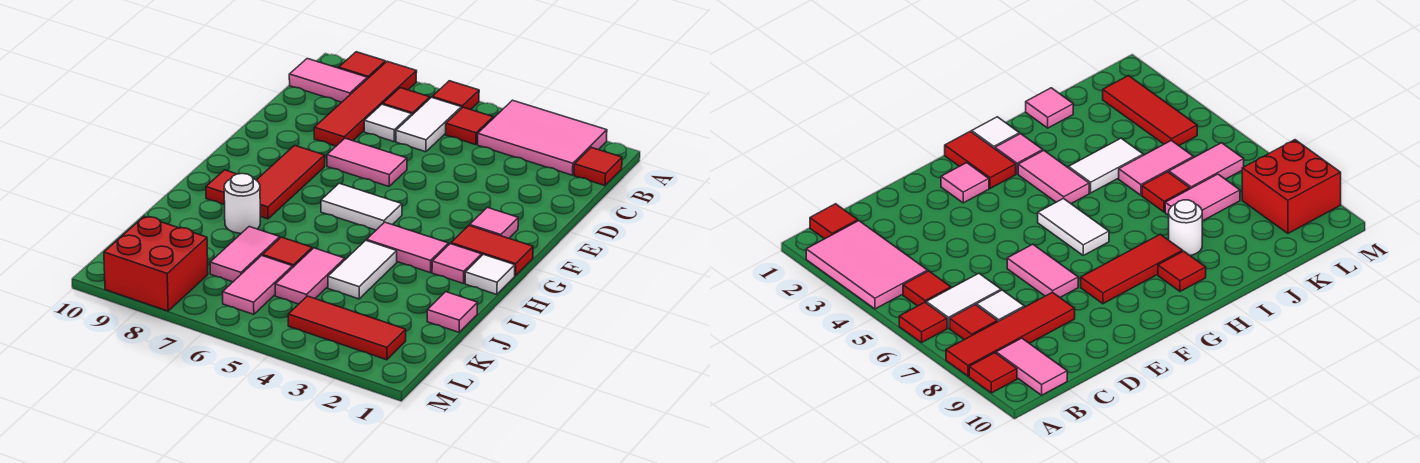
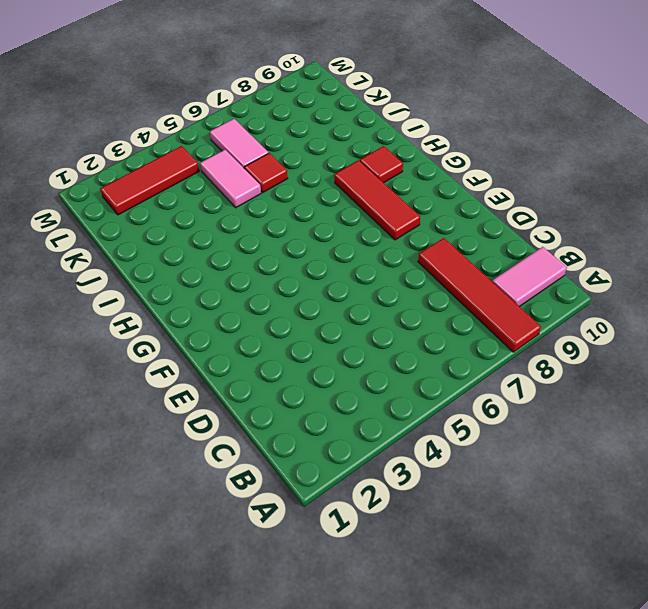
none -> pink 2x3 tile [478,100,607,175]
none -> red 1x1 tile [432,81,479,110]
none -> red 1x1 tile [339,52,385,79]

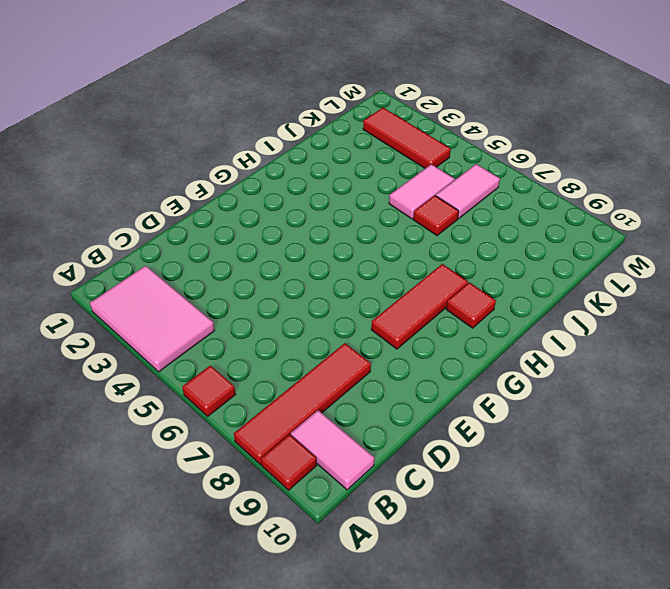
none -> red 1x1 tile [574,147,622,186]
none -> red 1x1 tile [446,107,493,145]
none -> white 1x2 tile [396,97,461,152]

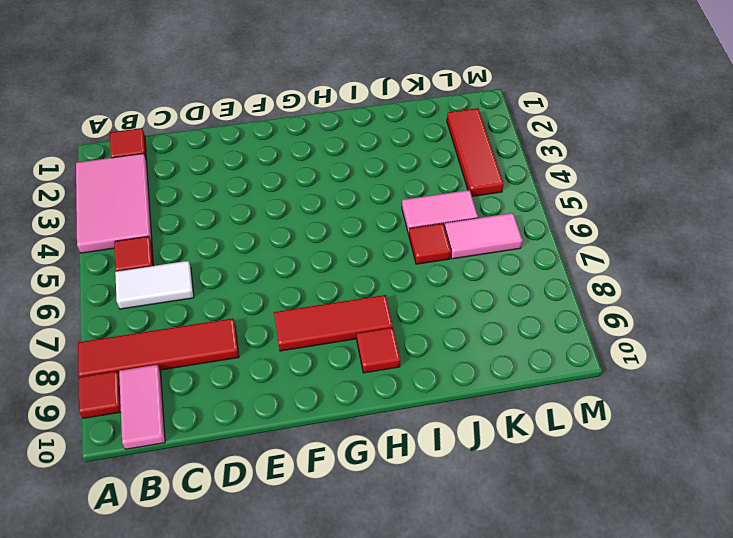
none -> red 1x1 tile [432,81,479,110]
none -> red 1x1 tile [383,88,430,115]
none -> white 1x1 tile [364,104,412,142]

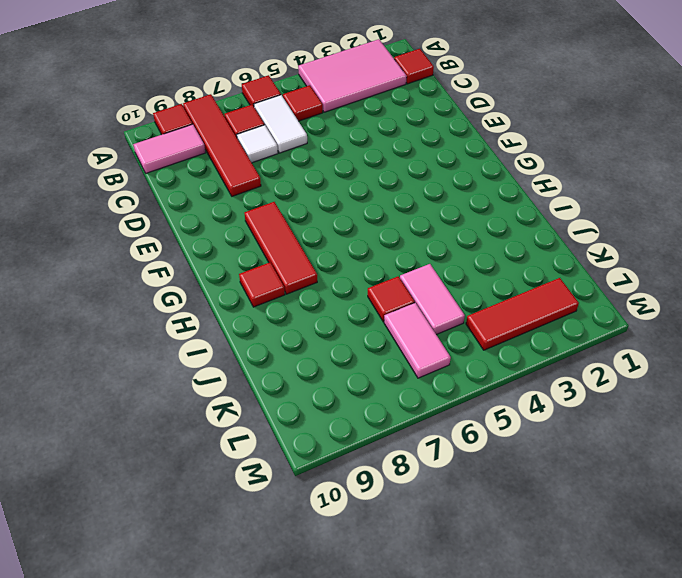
none -> pink 1x2 tile [327,138,407,186]
none -> pink 1x1 tile [470,207,518,238]
none -> red 1x2 tile [451,226,533,276]

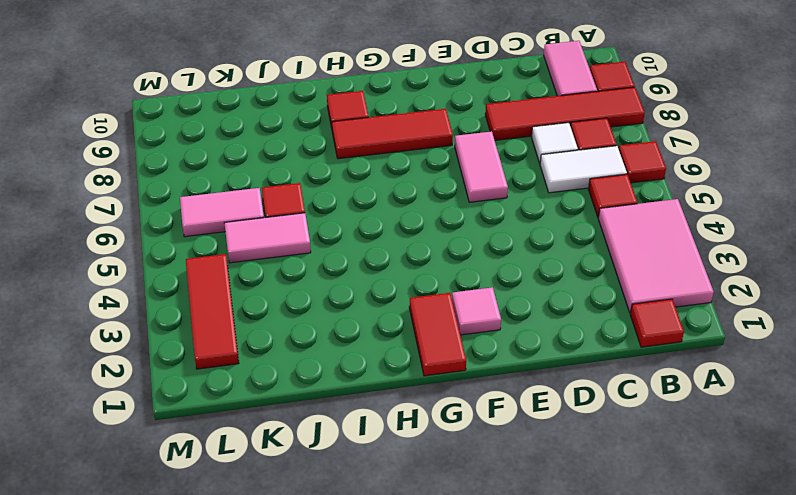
none -> white 1x2 tile [321,183,402,230]
none -> white 1x1 tile [465,254,515,295]
none -> pink 1x1 tile [432,244,482,284]

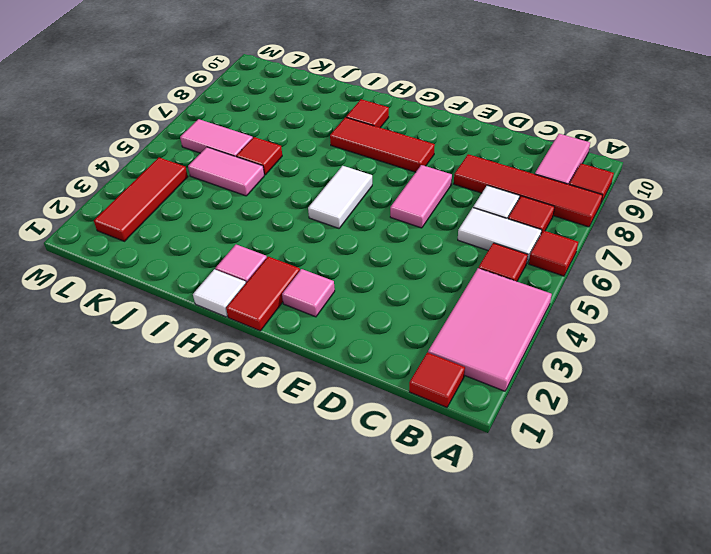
none -> pink 1x2 tile [367,222,449,273]
none -> white 1x2 tile [328,240,397,299]
none -> white 1x1 round brick [224,173,260,233]

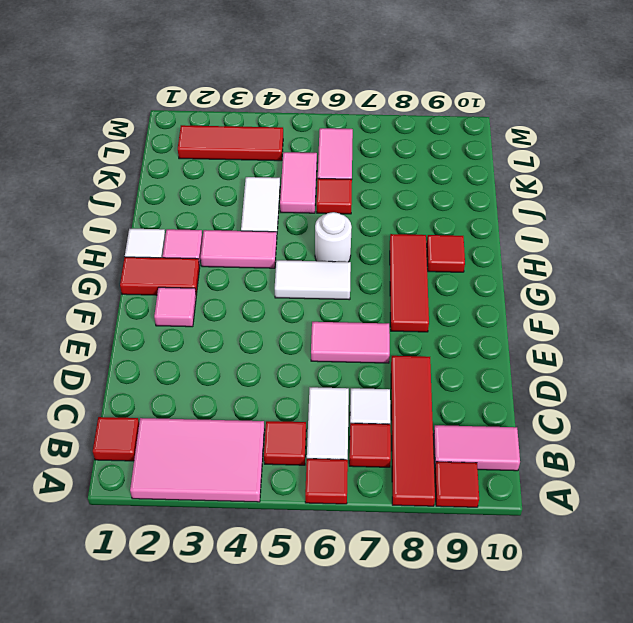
white 1x1 round brick [315,212,352,262] -> white 1x1 round brick moved to [224,173,260,233]
none -> pink 1x1 tile [427,292,478,332]
none -> pink 1x2 tile [210,227,280,282]
none -> red 2x2 brick [104,216,208,311]

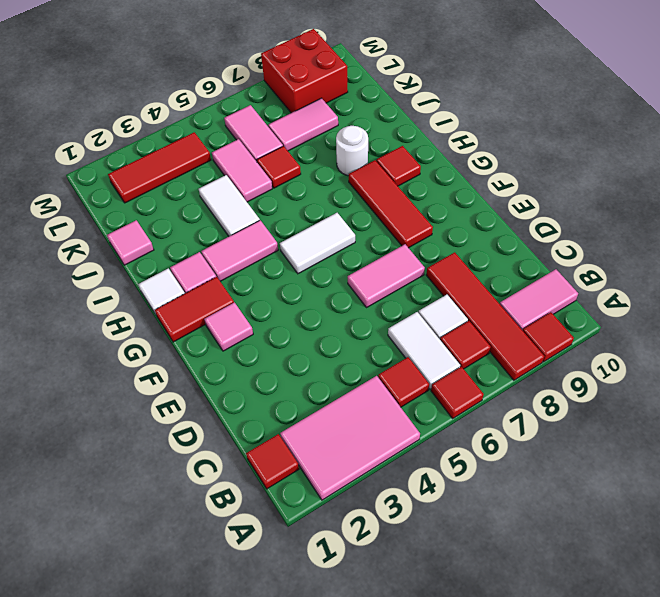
pink 1x2 tile [268,98,338,151] -> pink 1x2 tile turned to [210,227,280,282]

